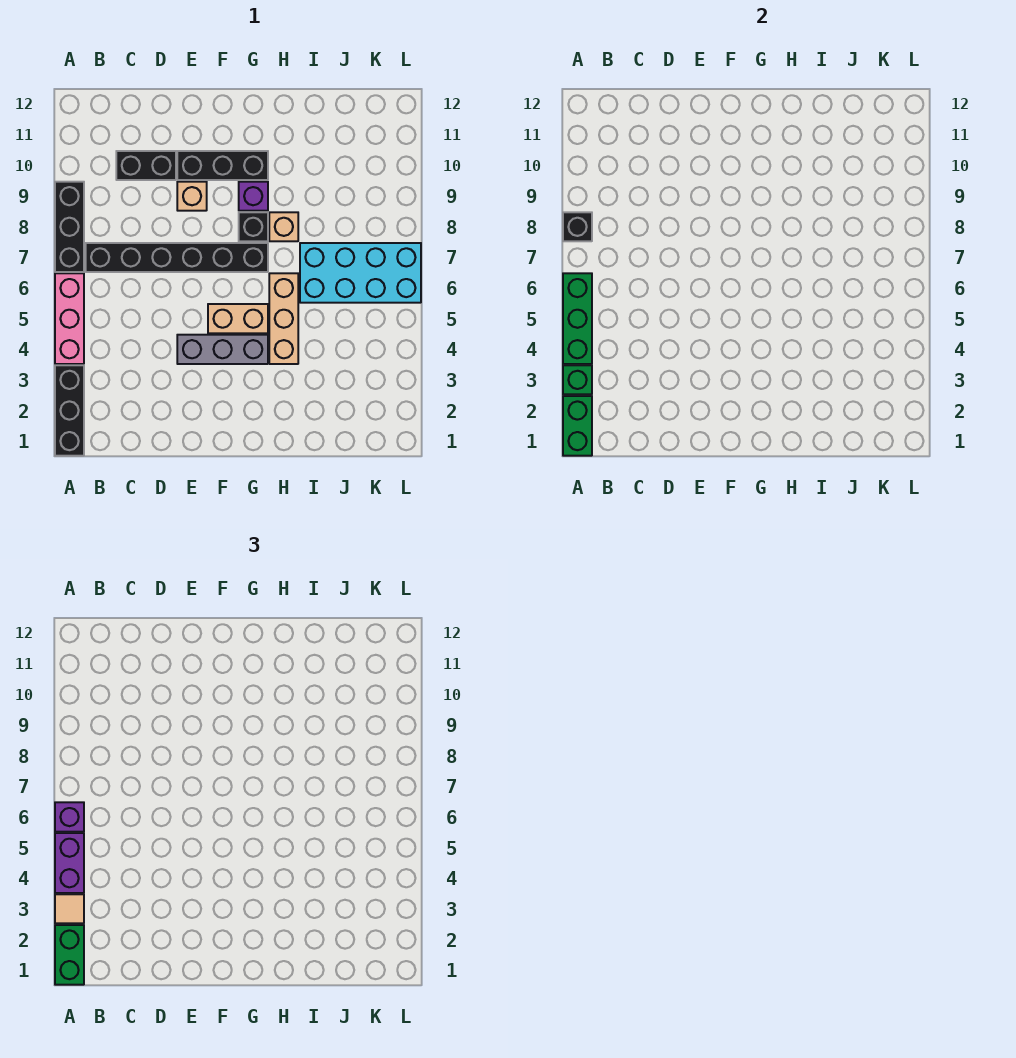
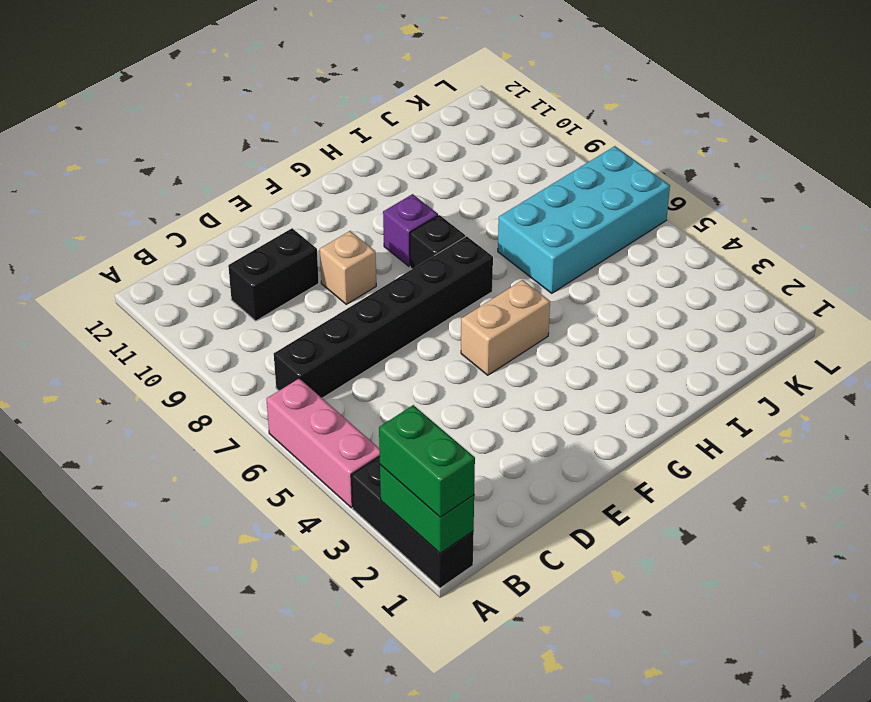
none -> black 1x3 brick [55,182,84,272]
none -> grey 1x3 brick [177,335,268,364]
none -> black 1x3 brick [177,151,268,180]

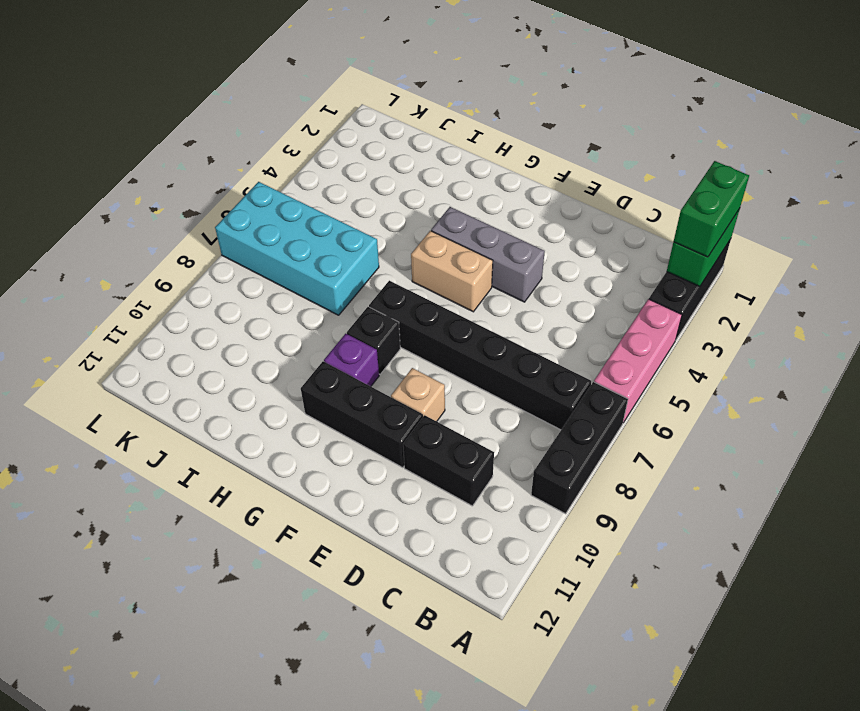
none -> tan 1x3 brick [269,273,298,364]
none -> tan 1x1 brick [269,212,298,241]
none -> green 1x1 brick [563,365,592,394]

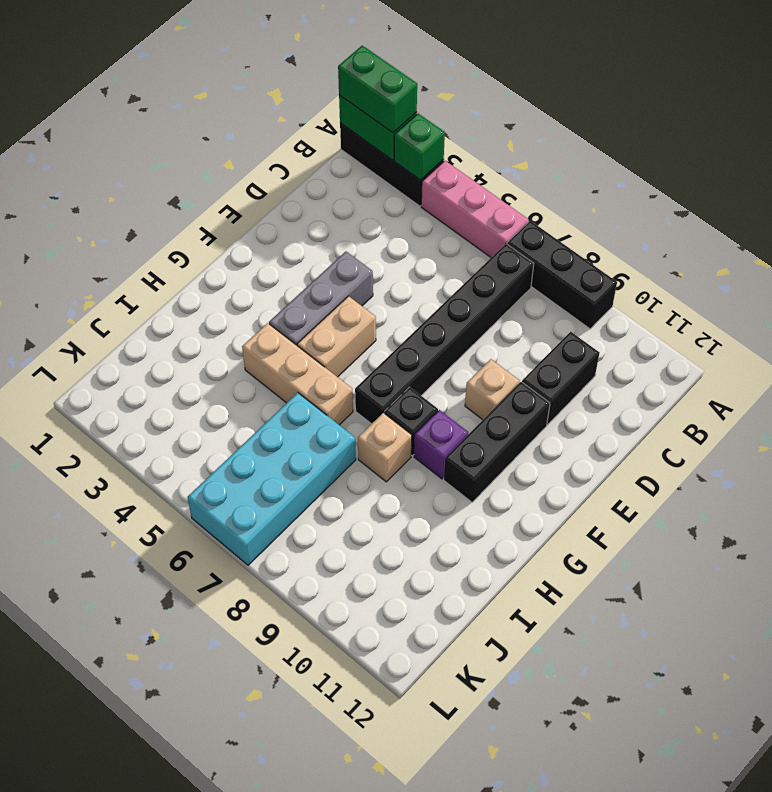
none -> green 1x3 brick [563,273,592,364]
none -> black 1x1 brick [563,212,592,241]
none -> tan 1x1 tile [55,894,84,923]

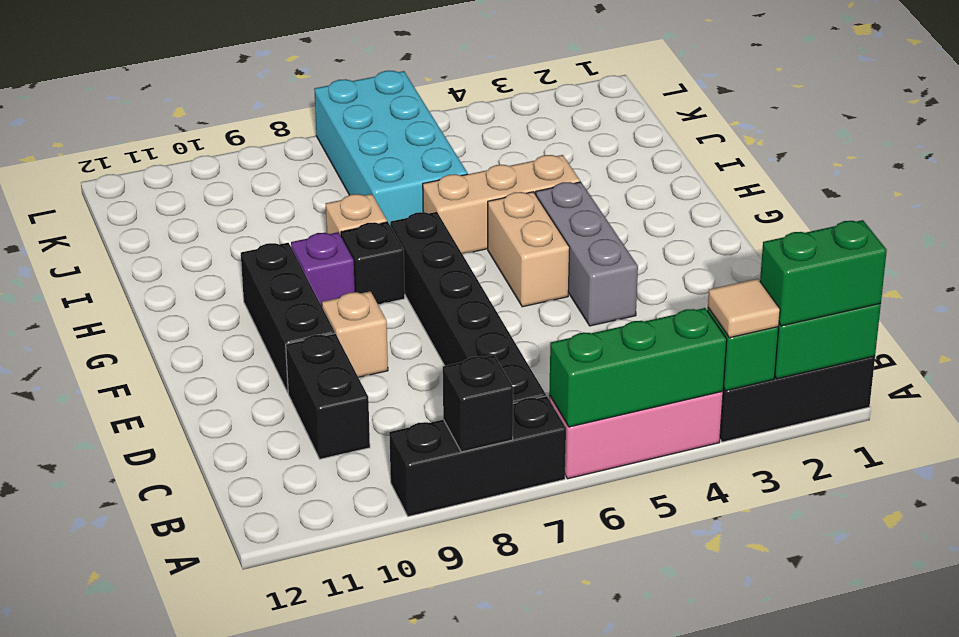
none -> purple 1x2 brick [55,833,84,893]
none -> purple 1x1 brick [55,802,84,832]

